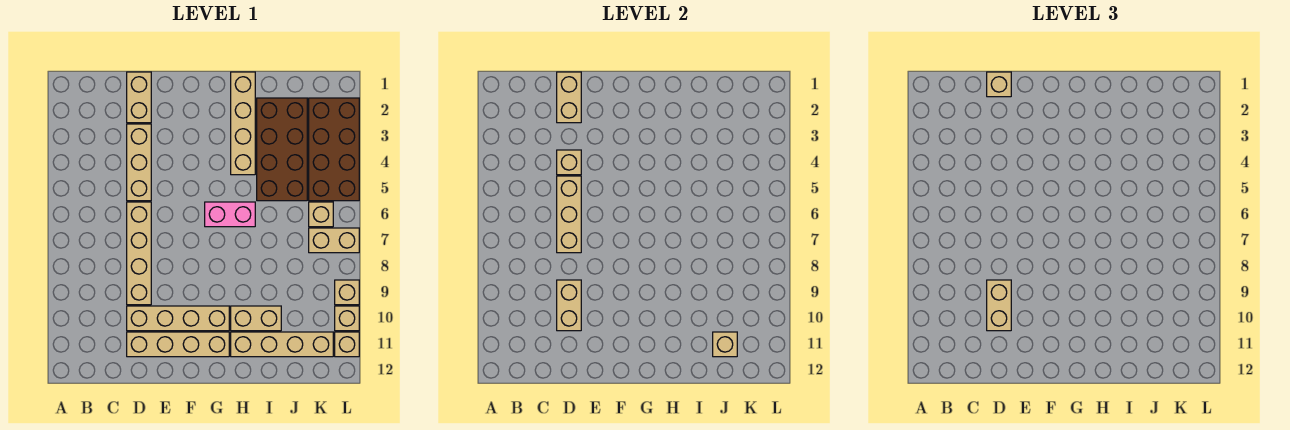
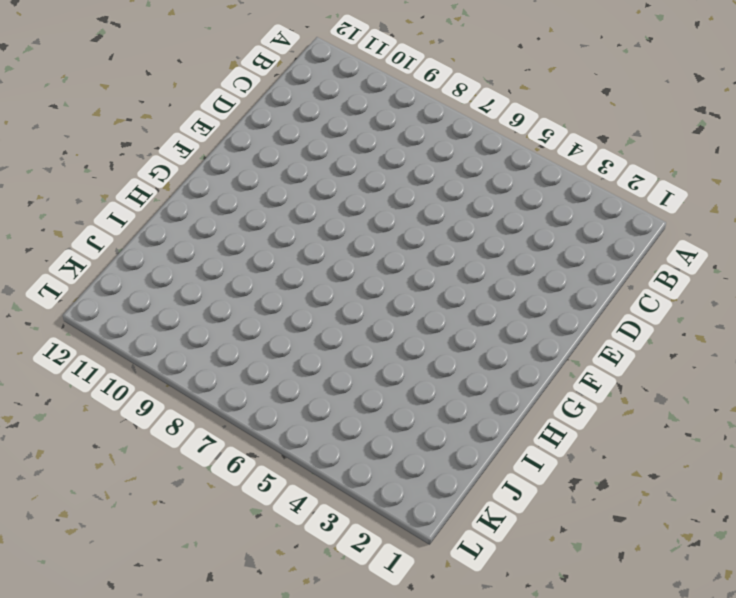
none -> tan 1x2 brick [127,72,151,123]
none -> tan 1x3 brick [127,124,151,201]
none -> tan 1x4 brick [127,202,151,305]

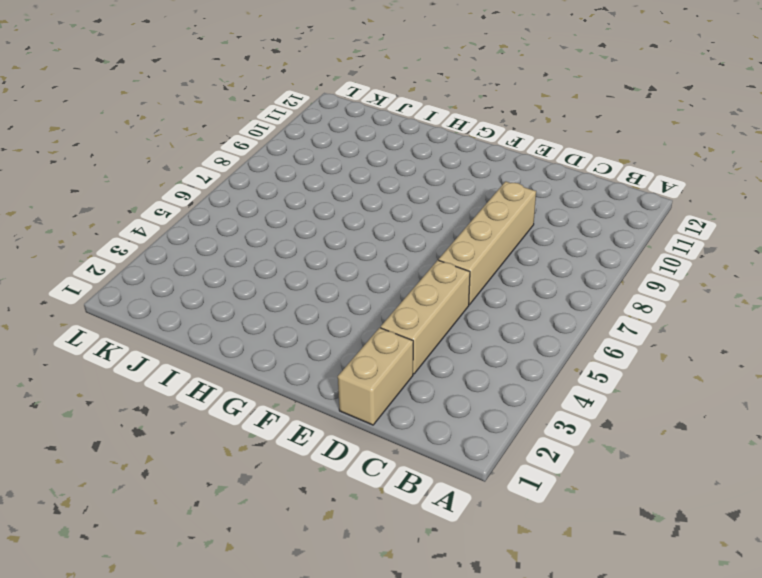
none -> tan 1x4 brick [127,306,229,331]
none -> tan 1x4 brick [127,332,229,357]
none -> pink 1x2 brick [205,202,255,227]

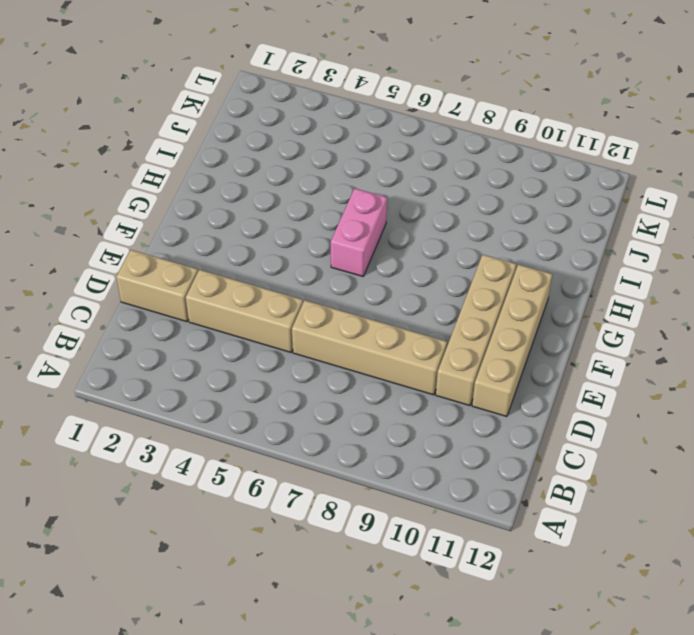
none -> tan 1x4 brick [231,72,255,175]
none -> tan 1x2 brick [231,306,281,331]
none -> tan 1x4 brick [231,332,333,357]

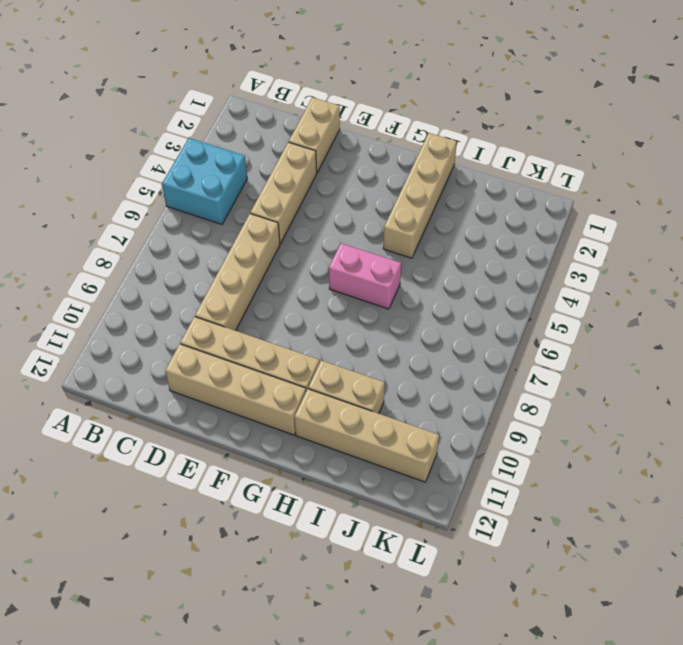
cyan 2x2 brick [162,138,247,224] -> none
none -> brown 2x4 brick [257,98,307,201]
none -> brown 2x4 brick [309,98,359,201]
none -> tan 1x1 brick [309,202,333,227]

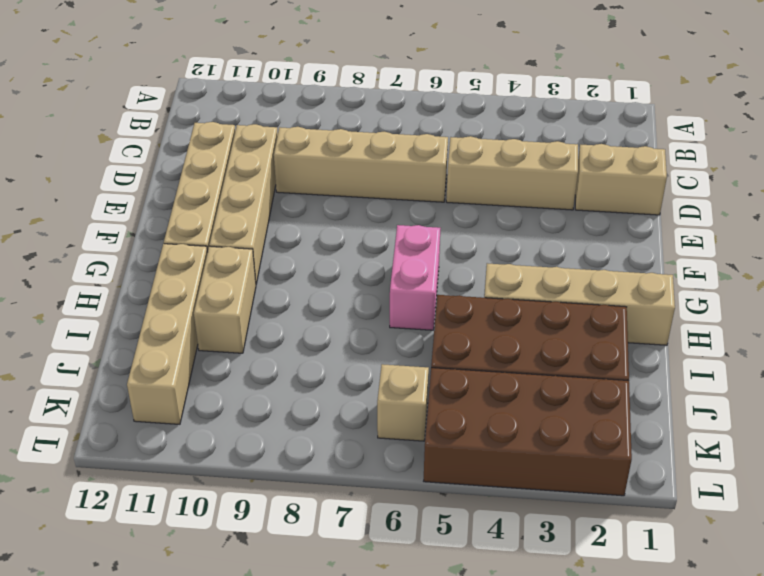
none -> tan 1x2 brick [309,228,359,253]
none -> tan 1x1 brick [335,280,359,305]
none -> tan 1x1 brick [335,306,359,331]

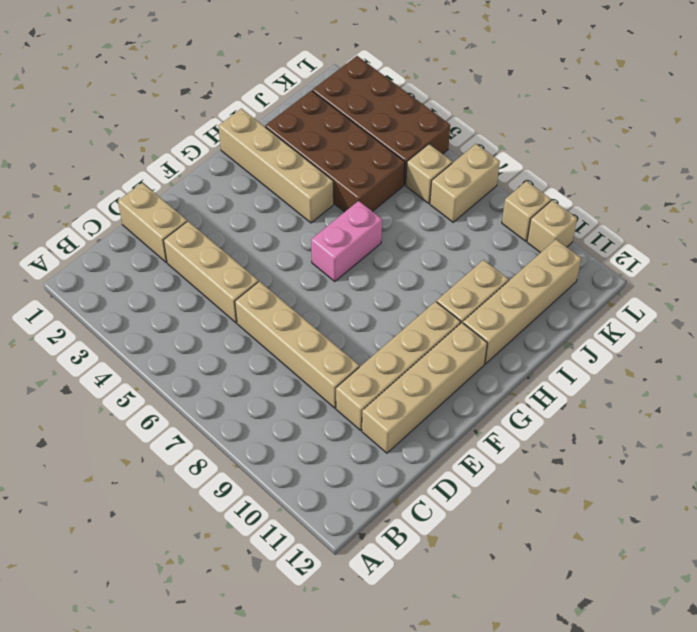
none -> tan 1x1 brick [335,332,359,357]
none -> tan 1x2 brick [557,72,581,123]
none -> tan 1x1 brick [557,150,581,175]

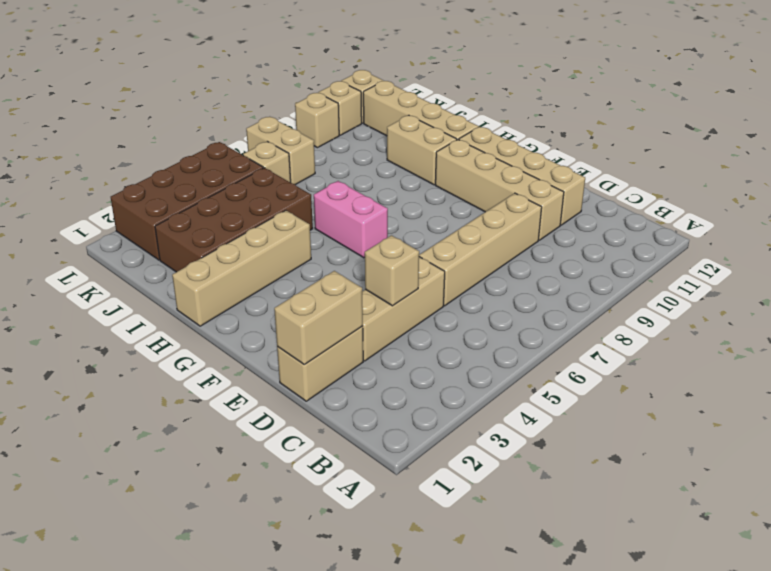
none -> tan 1x3 brick [557,176,581,253]
none -> tan 1x2 brick [557,280,581,331]
none -> tan 1x1 brick [713,332,737,357]

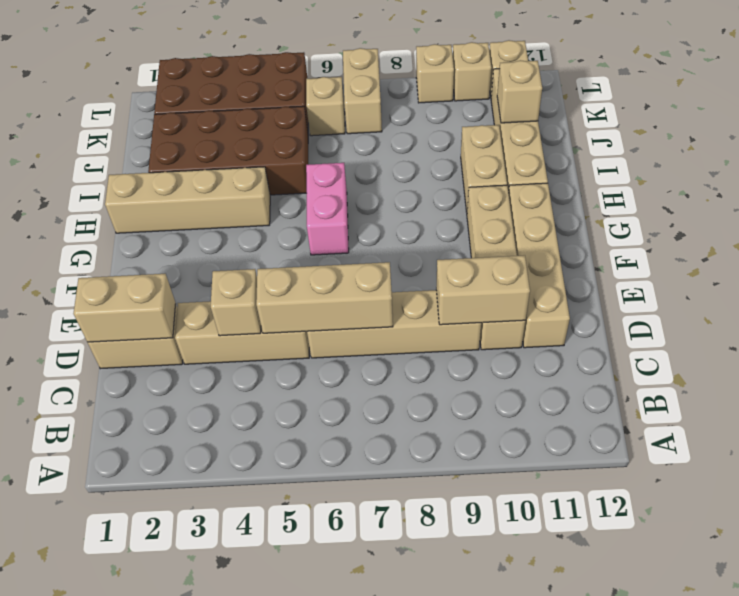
none -> tan 1x1 brick [987,72,1011,97]
none -> tan 1x2 brick [987,280,1011,331]

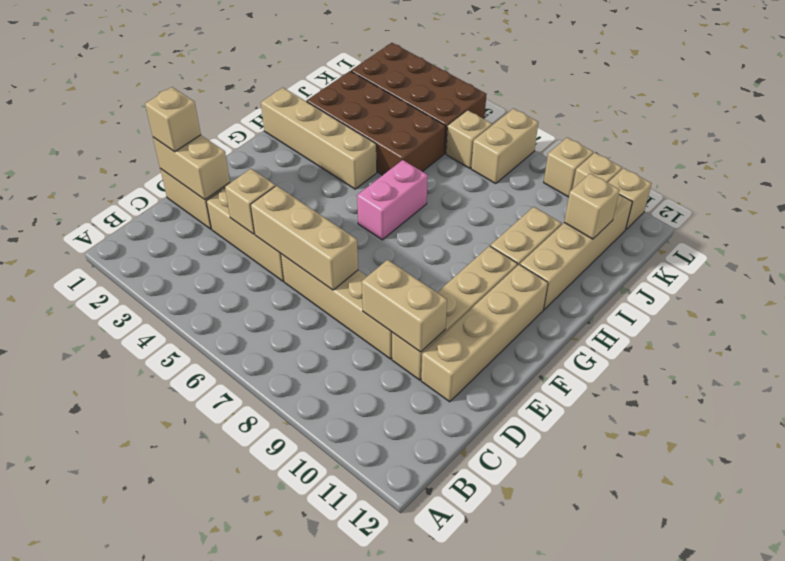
none -> tan 1x2 brick [987,280,1011,331]

